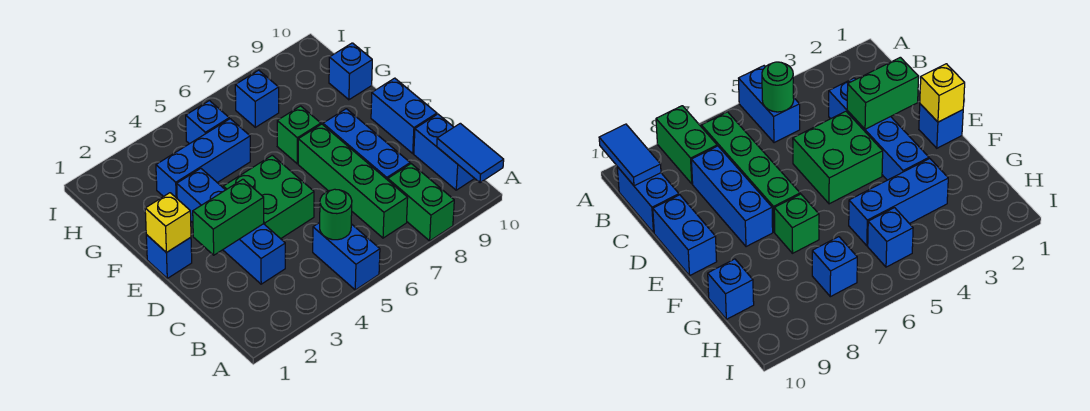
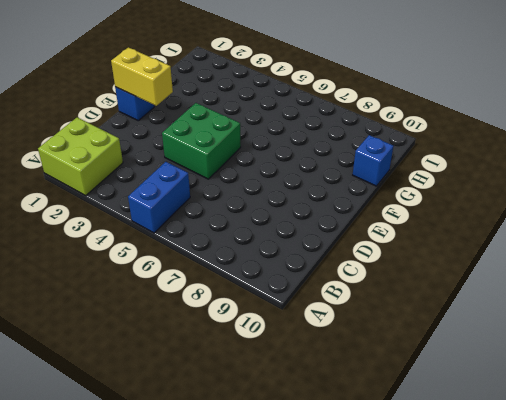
lime 2x2 brick [38,117,123,195] -> none
yellow 1x2 brick [111,47,173,106] -> yellow 1x1 brick [145,193,191,253]
none -> green 1x2 brick [388,164,454,241]
none -> green 1x4 brick [298,124,408,238]
none -> blue 1x2 brick [414,114,475,190]

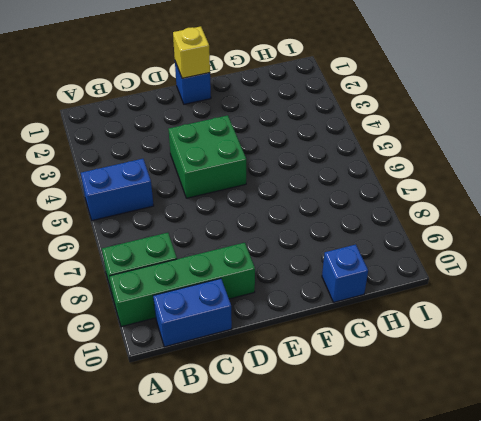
green 1x4 brick [109,243,255,327] -> green 1x4 brick moved to [298,124,408,238]
none -> blue 1x4 brick [177,168,285,284]
none -> blue 1x3 brick [323,109,410,180]
none -> blue 1x2 brick [371,78,437,153]

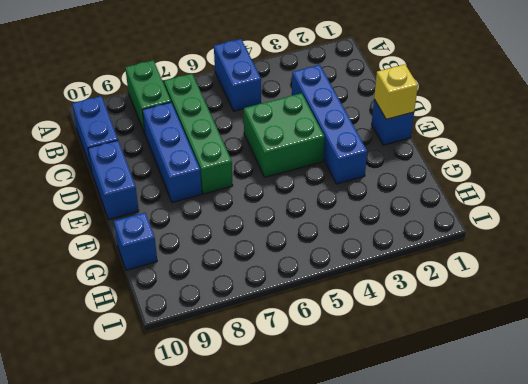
none -> green 1x1 brick [277,106,321,164]
none -> blue 1x3 brick [156,119,250,198]
none -> blue 1x1 brick [186,101,229,144]

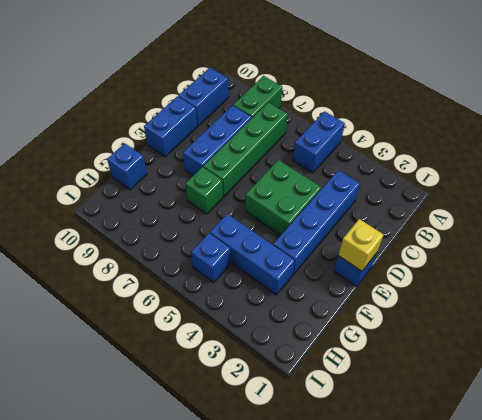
none -> blue 1x1 brick [235,70,279,127]
none -> blue 1x2 tile [437,123,504,183]
none -> green 1x1 round brick [320,189,352,240]

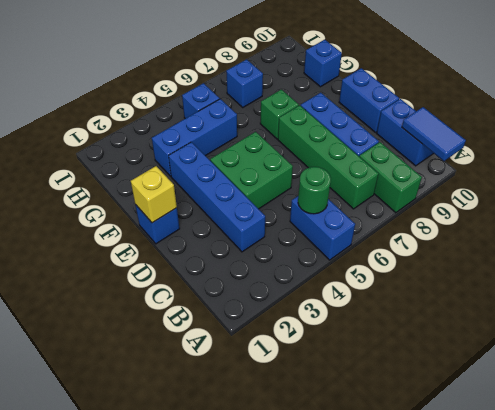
none -> green 1x2 brick [193,179,264,255]

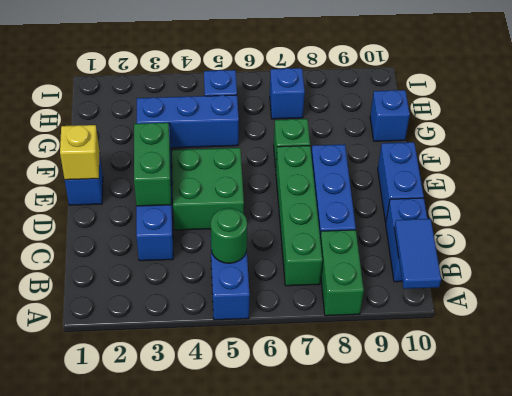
green 1x2 brick [134,123,171,206] -> green 1x2 brick turned to [193,179,264,255]

